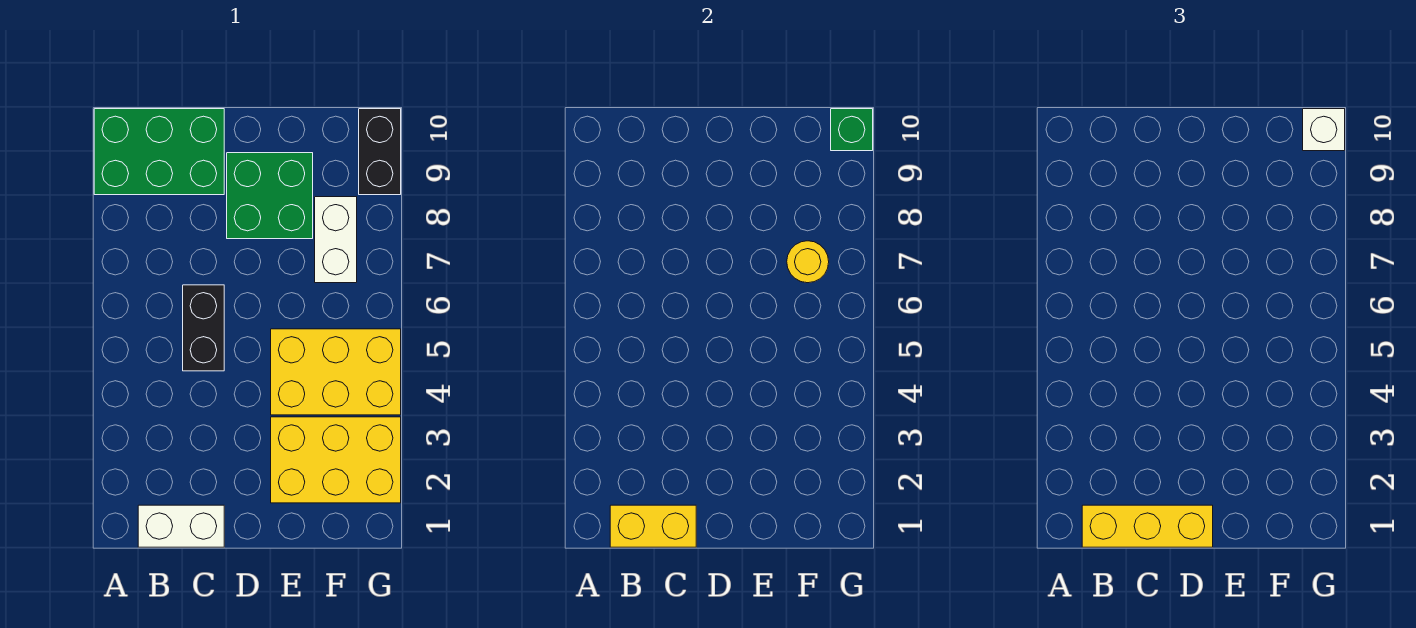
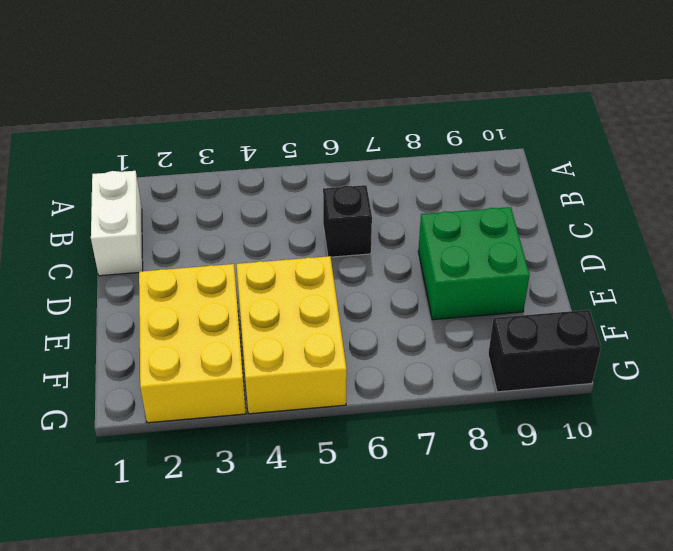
black 1x1 brick [323,185,372,257] -> black 1x2 brick [183,285,224,371]
none -> green 2x3 brick [94,109,224,195]
none -> white 1x2 brick [315,197,357,283]
none -> yellow 1x2 brick [610,505,696,547]

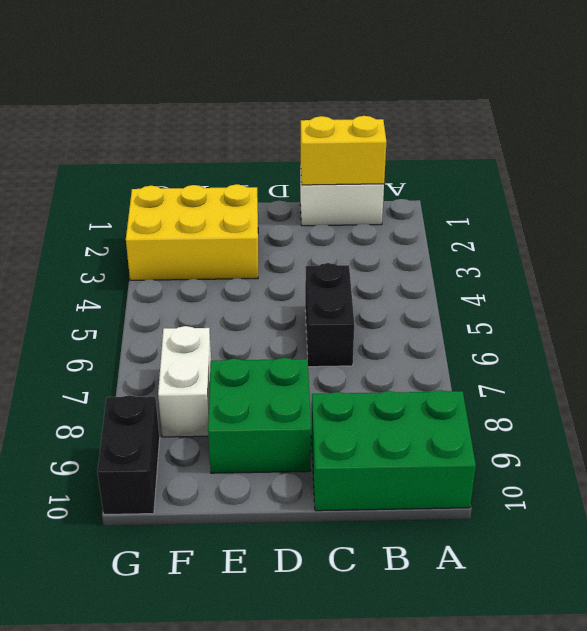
none -> yellow 2x3 brick [271,329,401,415]
none -> yellow 1x1 round brick [787,241,829,283]
none -> green 1x1 brick [831,109,873,151]

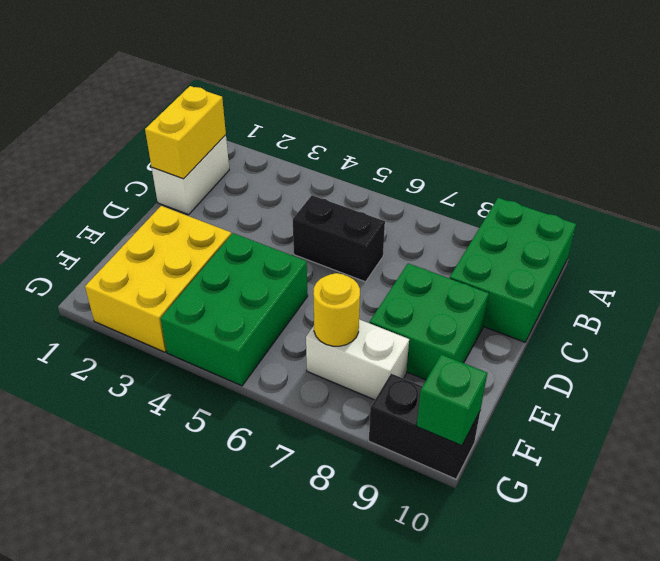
green 2x3 brick [160,233,308,386] -> yellow 2x3 brick [271,329,401,415]
none -> yellow 1x3 brick [1082,505,1213,547]
none -> white 1x1 brick [1303,109,1345,151]

